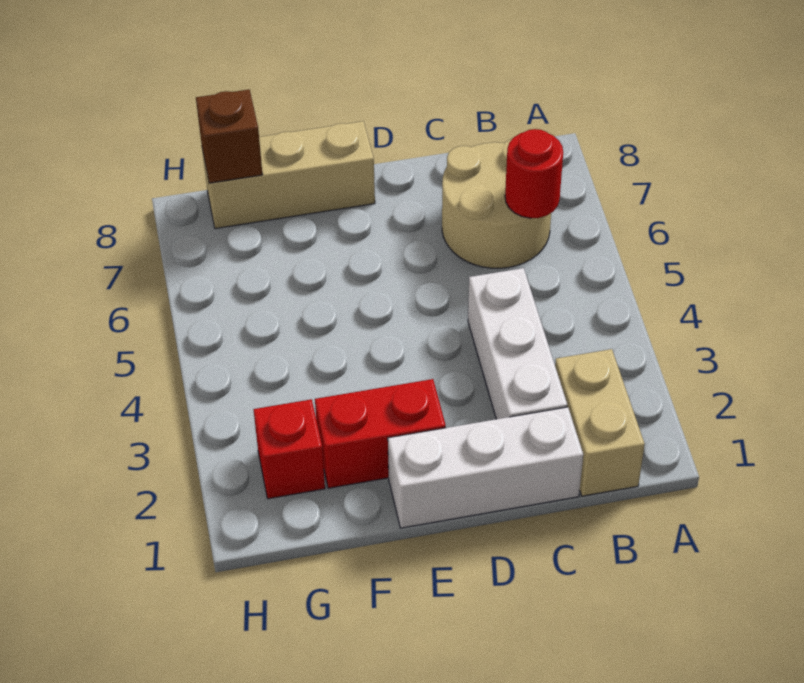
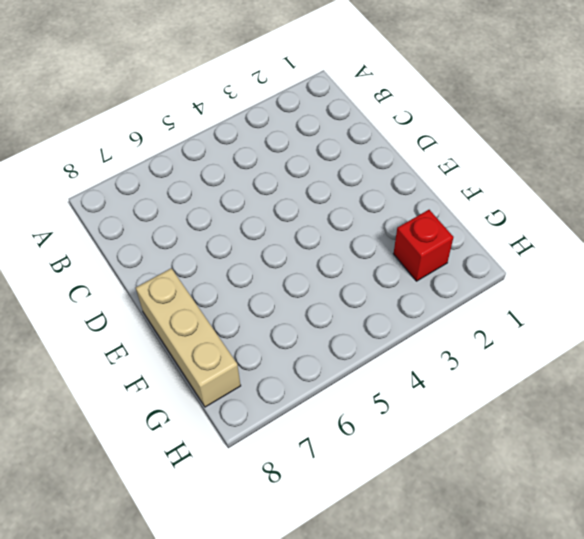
none -> tan 1x2 brick [555,349,645,496]
none -> tan 2x2 round brick [442,138,551,268]

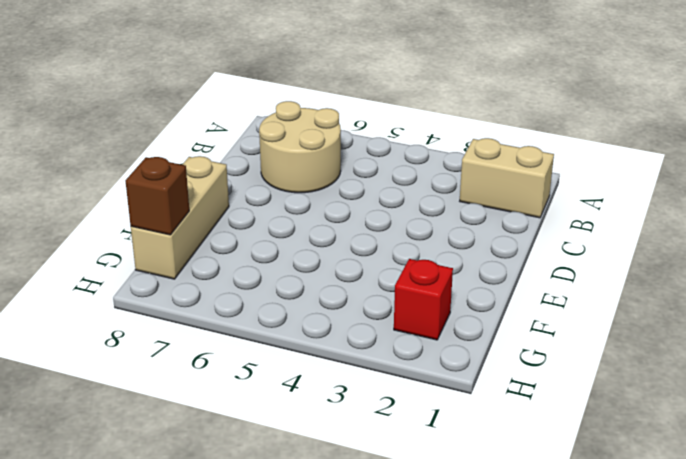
none -> white 1x3 brick [388,407,583,528]
none -> white 1x3 brick [468,268,567,419]

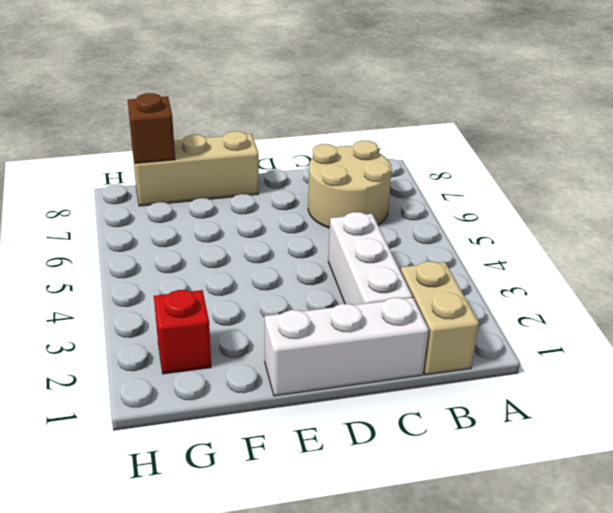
none -> red 1x2 brick [315,379,446,488]
none -> red 1x1 round brick [505,129,563,218]

